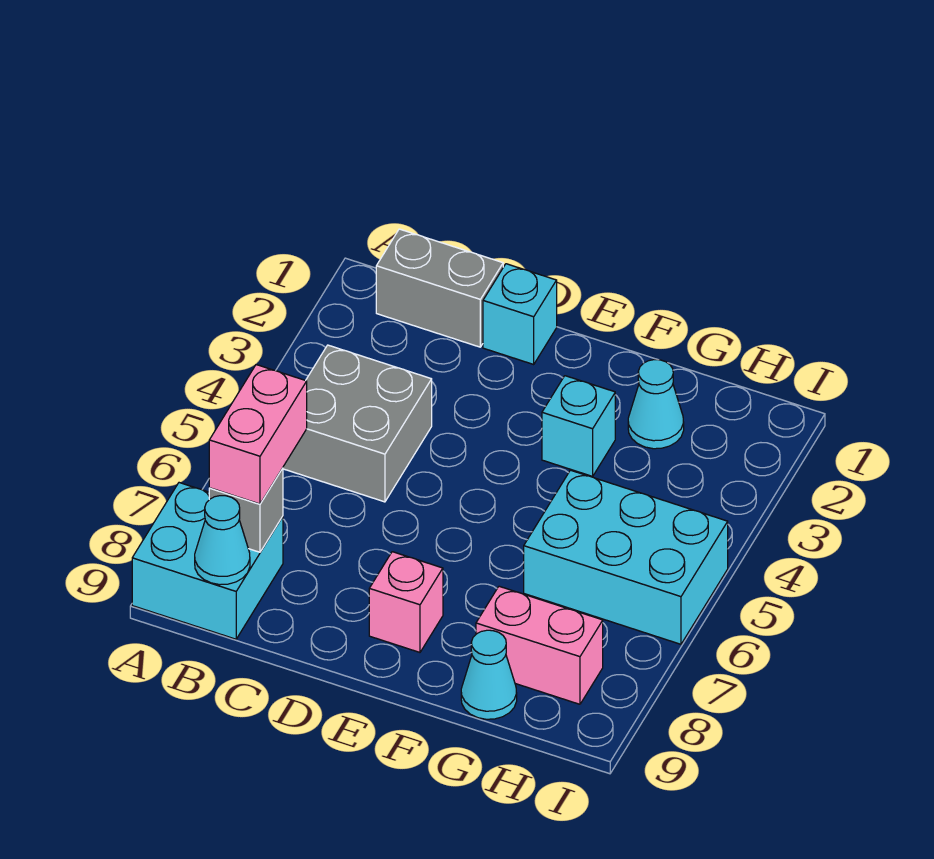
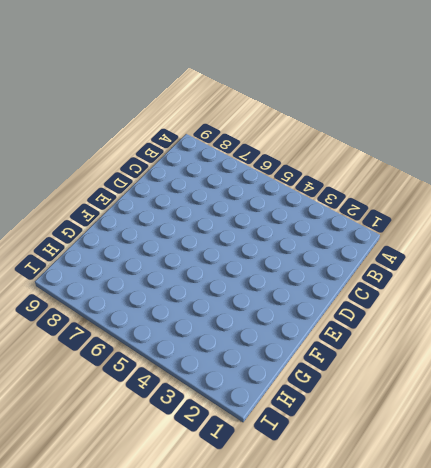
none -> cyan 2x2 brick [132,483,283,639]
none -> grey 1x2 brick [376,229,503,347]
none -> grey 2x2 brick [283,345,432,502]

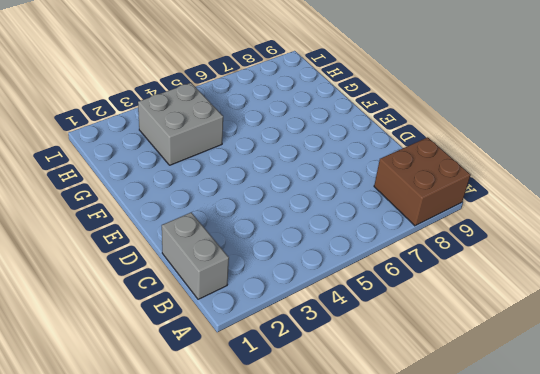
brown 2x2 brick [374,137,471,226] -> cyan 2x2 brick [132,483,283,639]
grey 2x2 brick [138,83,223,165] -> grey 2x2 brick moved to [283,345,432,502]
none -> cyan 1x1 brick [483,264,557,364]
none -> pink 1x1 brick [369,552,443,652]
none -> cyan 1x1 brick [542,376,615,476]

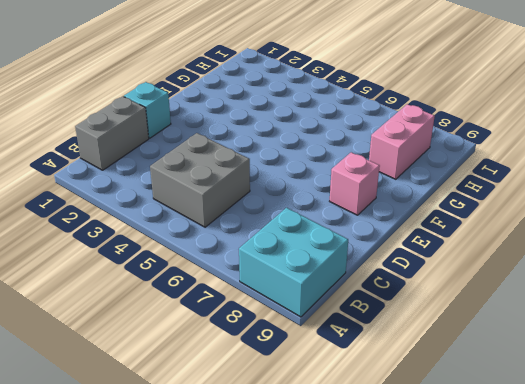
none -> cyan 1x1 brick [542,376,615,476]
none -> cyan 1x1 cone [628,360,684,449]
none -> cyan 2x3 brick [524,470,728,644]

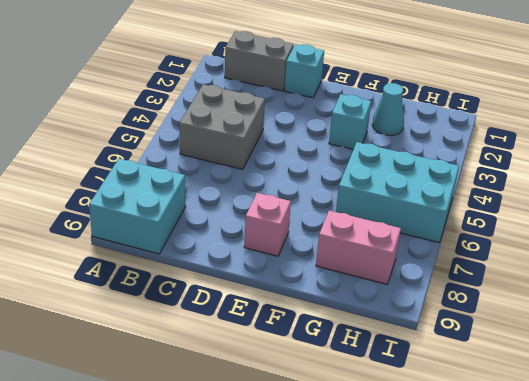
none -> cyan 1x1 cone [461,630,517,719]
none -> grey 1x1 brick [209,468,283,552]
none -> cyan 1x1 cone [195,496,250,585]

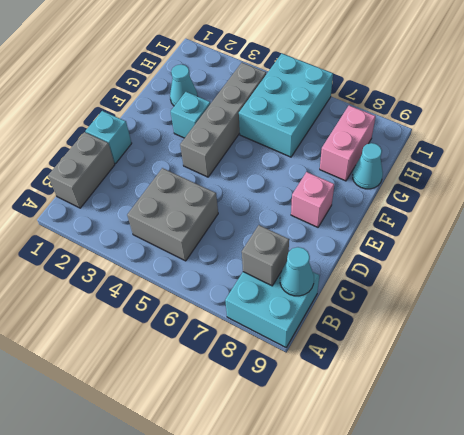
grey 1x4 brick [180,63,266,177] -> none
none -> pink 1x2 brick [209,365,307,504]

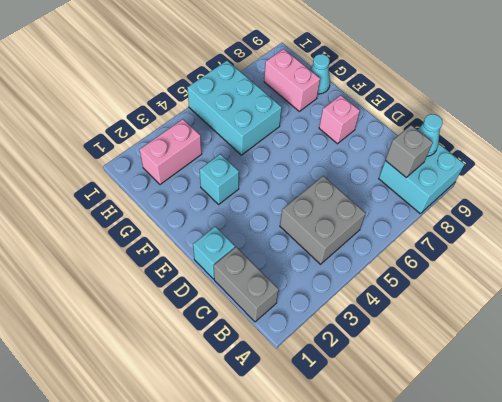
pink 1x2 brick [140,119,202,184] -> pink 1x2 brick moved to [209,365,307,504]
none -> cyan 1x1 cone [628,360,684,449]

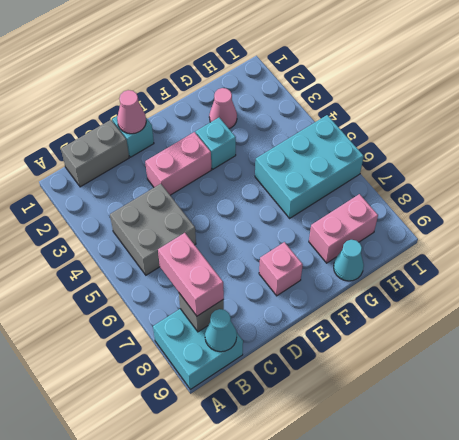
pink 1x1 cone [117,90,146,134] -> none
pink 1x2 brick [145,132,211,195] -> none
pink 1x1 cone [209,88,237,129] -> cyan 1x1 cone [628,360,684,449]

